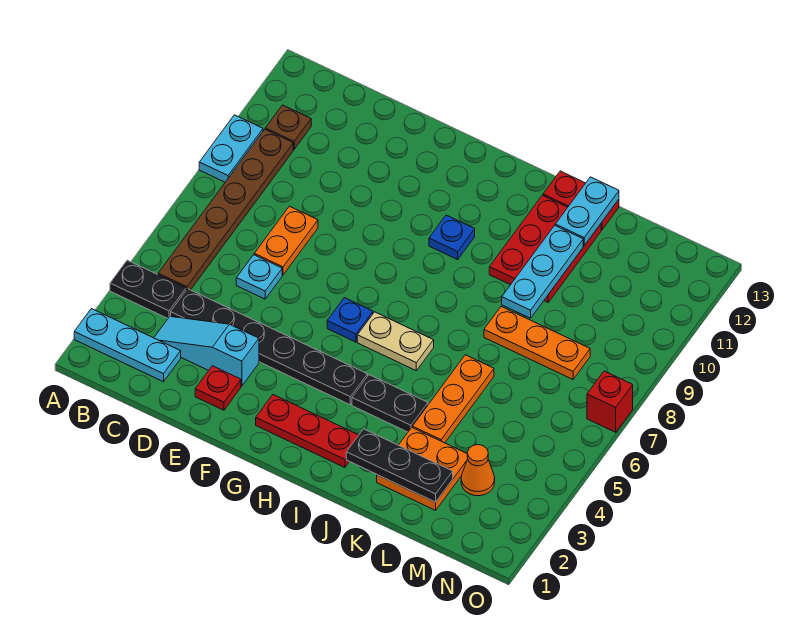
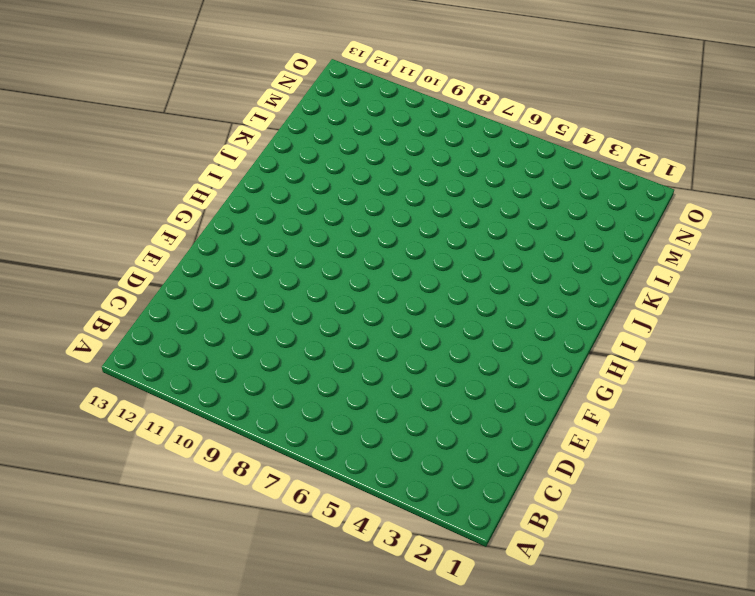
none -> cyan 1x3 plate [74,309,181,382]
none -> black 1x2 plate [110,260,186,318]
none -> cyan 1x2 plate [199,115,263,182]

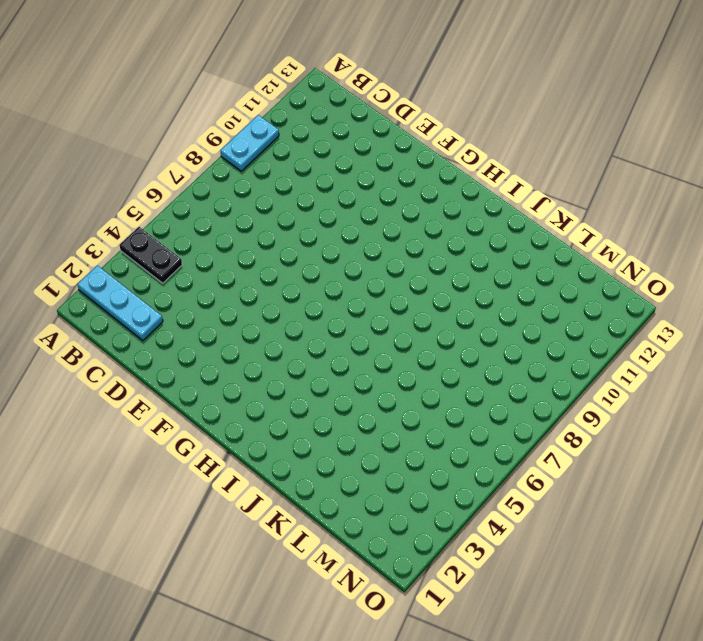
none -> brown 1x6 plate [158,129,293,290]
none -> brown 1x1 plate [265,105,311,149]
none -> cyan 1x3 slope [154,316,259,386]

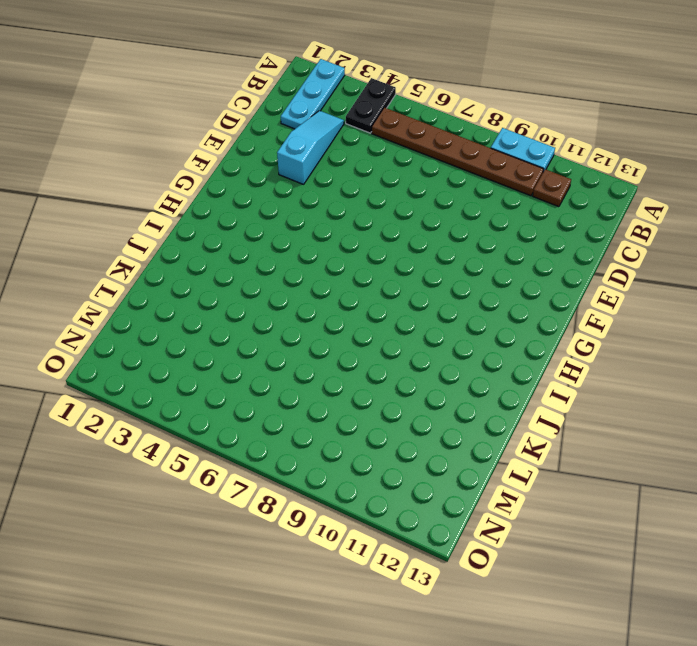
none -> black 1x6 plate [171,289,368,405]
none -> cyan 1x1 plate [236,255,282,299]
none -> orange 1x2 plate [254,206,318,275]

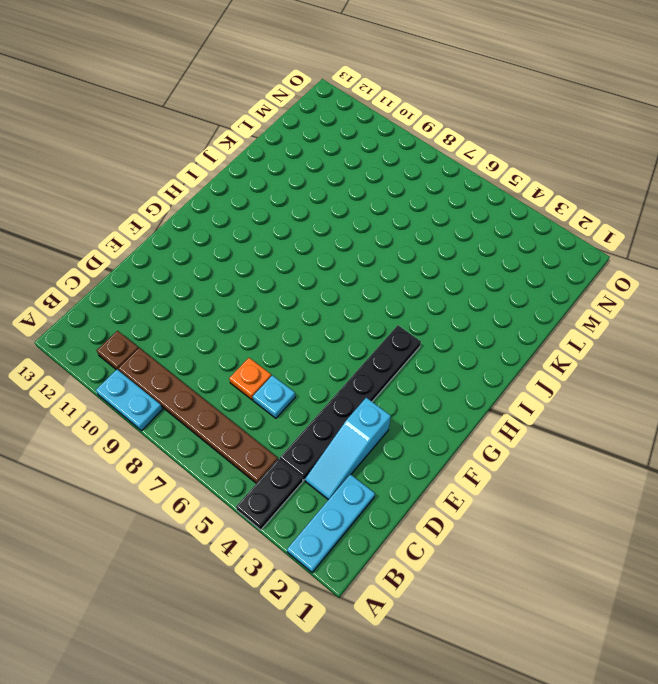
orange 1x1 plate [229,358,271,400] -> orange 1x2 plate [254,206,318,275]
none -> red 1x1 plate [195,366,241,410]
none -> red 1x3 plate [256,395,359,468]
none -> blue 1x1 plate [327,298,373,342]

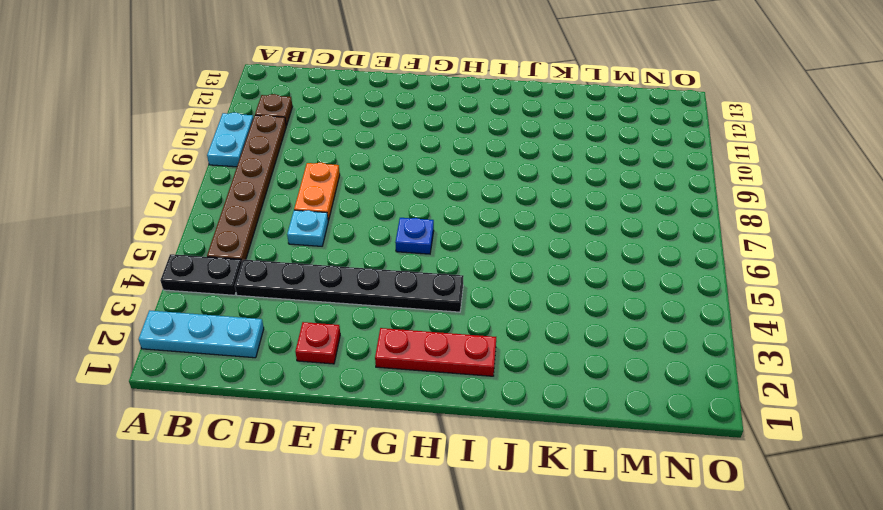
none -> cyan 1x3 slope [154,316,259,386]
none -> tan 1x2 plate [357,312,434,371]
none -> blue 1x1 plate [429,215,475,260]

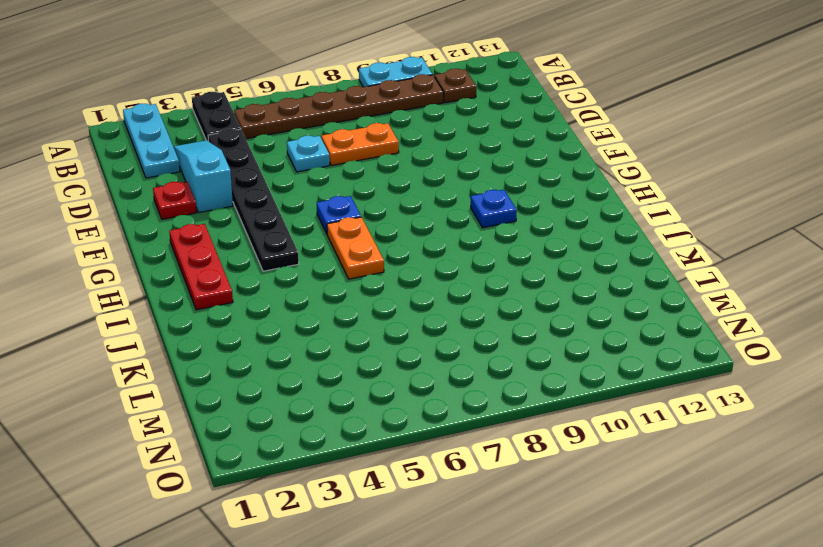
orange 1x2 plate [327,217,384,279] -> tan 1x2 plate [357,312,434,371]
none -> black 1x2 plate [352,375,428,432]
none -> red 2x3 plate [489,195,601,302]
none -> red 1x2 plate [543,171,619,230]

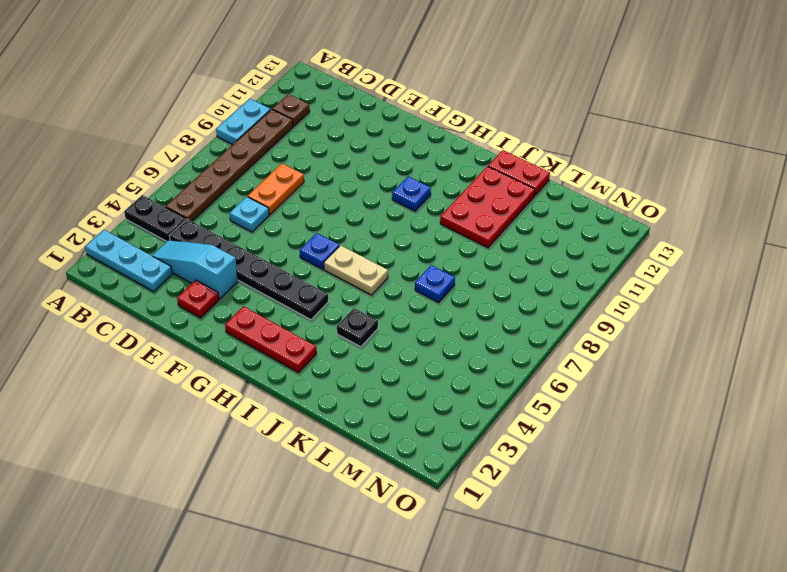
black 1x1 plate [337,308,378,347] -> black 1x2 plate [352,375,428,432]
blue 1x1 plate [415,265,455,302] -> none
none -> orange 2x2 plate [377,428,468,510]
none -> orange 1x3 plate [412,355,494,443]
none -> orange 1x3 plate [484,307,590,379]

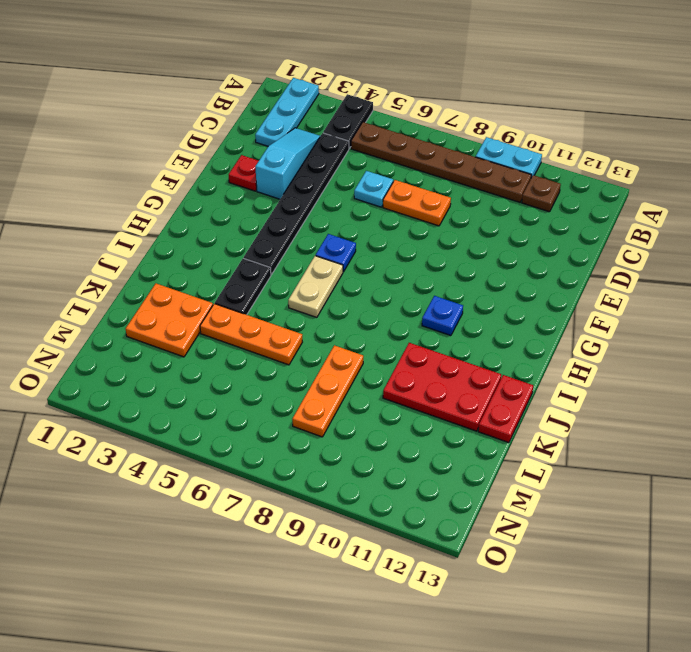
none -> red 1x3 plate [256,395,359,468]
none -> orange 1x1 cone [461,445,495,496]
none -> red 1x1 brick [587,371,633,432]

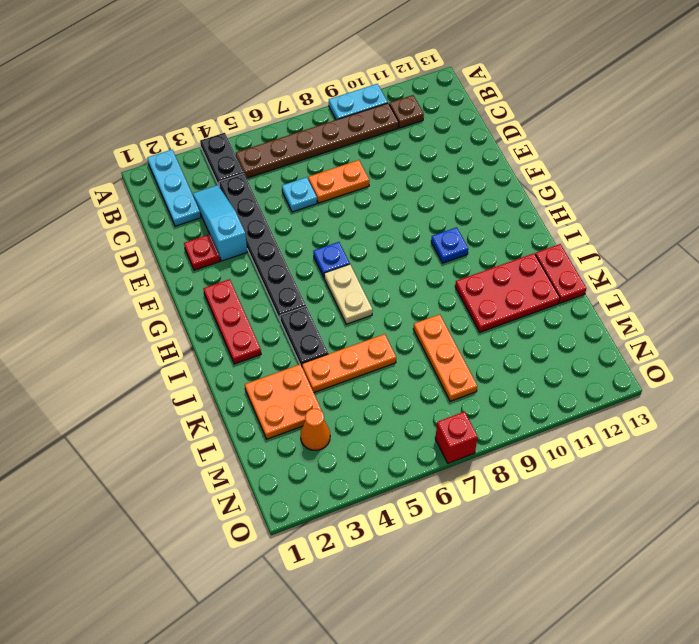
none -> black 1x3 plate [346,429,453,502]
none -> cyan 1x3 plate [502,225,583,318]
none -> cyan 1x2 plate [555,177,619,246]

